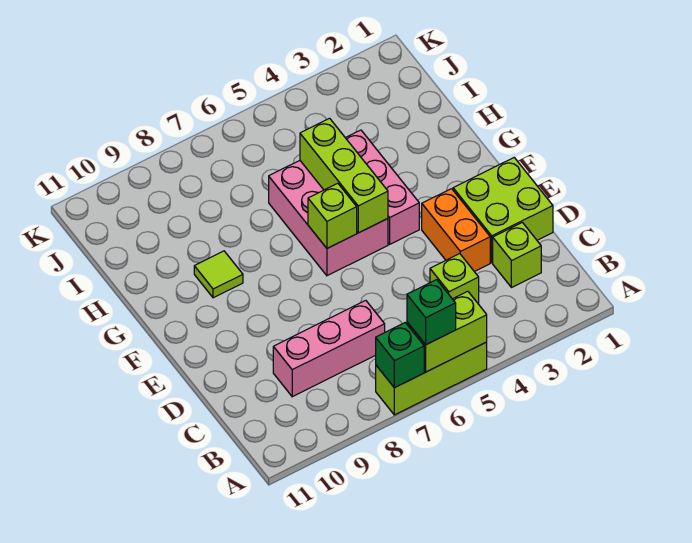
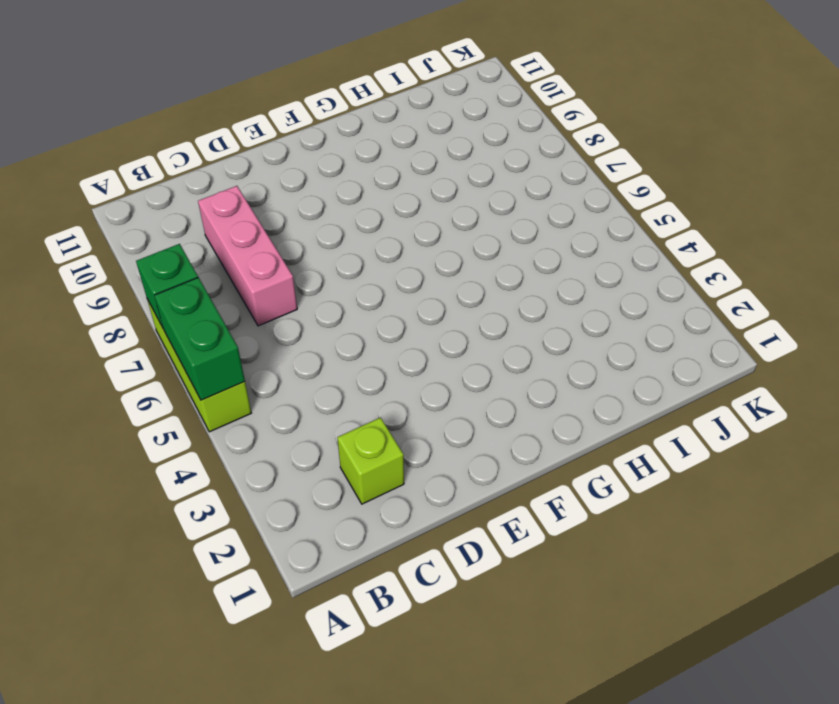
green 1x2 brick [154,277,245,400] -> lime 1x2 brick [407,291,487,372]
none -> lime 1x1 brick [430,254,479,304]
none -> lime 2x2 brick [453,158,553,263]
none -> orange 1x2 brick [422,189,490,272]

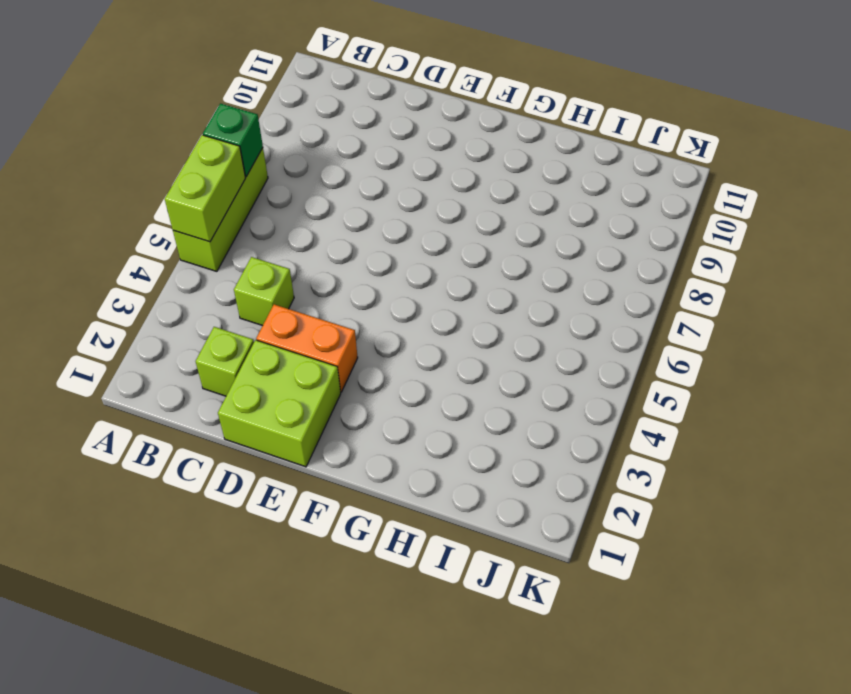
none -> pink 1x3 brick [273,300,385,397]
none -> pink 1x3 brick [346,130,419,244]
none -> pink 2x3 brick [269,161,388,276]

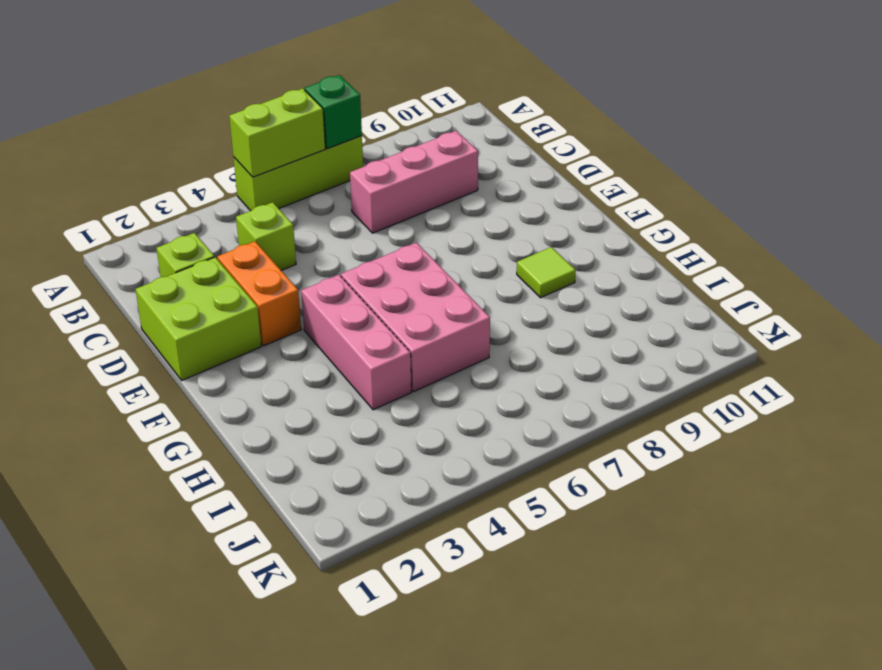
none -> lime 1x3 brick [300,118,388,233]
none -> lime 1x1 brick [308,183,357,248]
none -> green 1x1 brick [407,280,456,345]

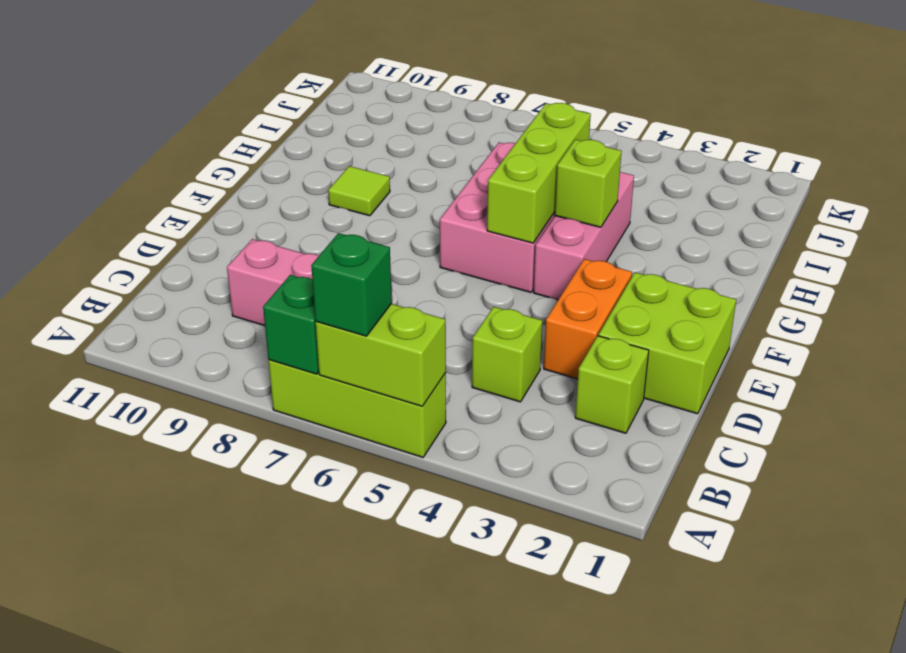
lime 1x1 brick [555,140,622,227] -> lime 1x1 brick moved to [308,183,357,248]

